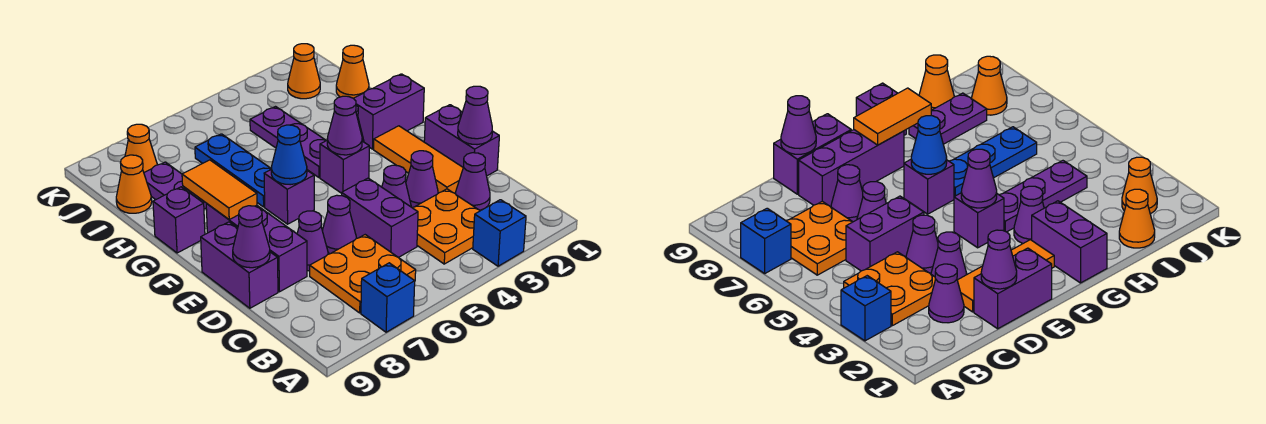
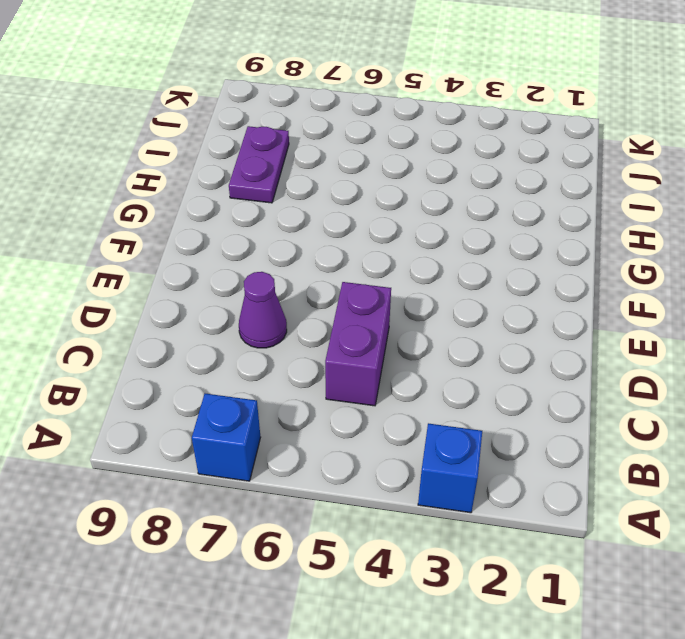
none -> orange 2x2 plate [413,189,481,264]
none -> orange 2x2 plate [310,235,416,313]
none -> purple 1x1 cone [455,153,490,210]
none -> purple 1x2 brick [424,105,499,176]

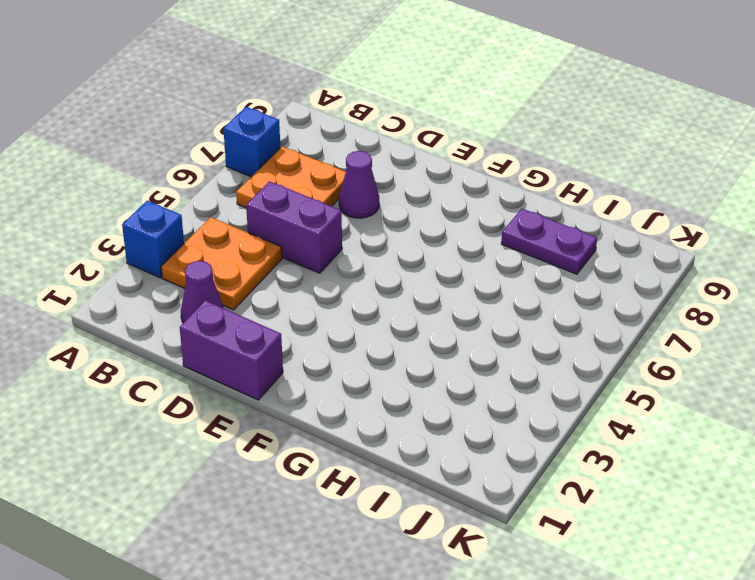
none -> orange 1x3 tile [374,126,463,193]
none -> purple 1x1 cone [406,151,438,208]
none -> purple 1x1 cone [382,165,411,207]
none -> purple 1x1 cone [322,195,356,254]

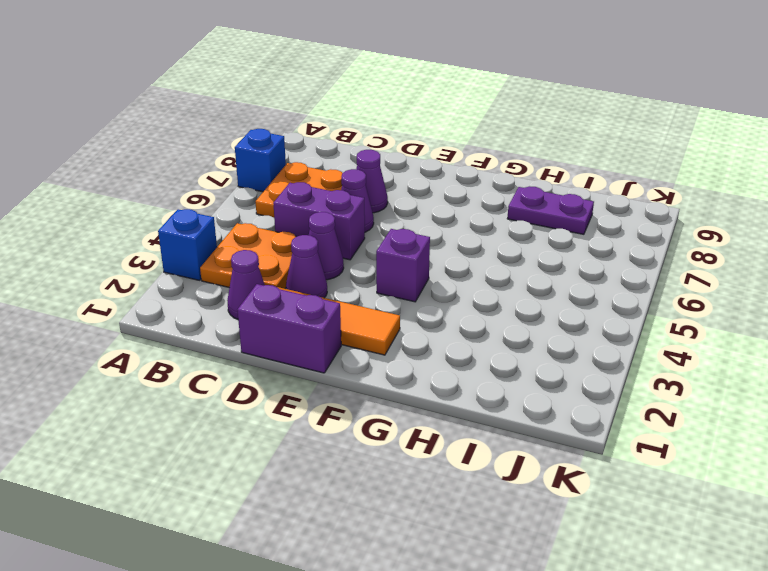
none -> purple 1x3 brick [206,204,307,292]
none -> purple 1x2 brick [201,222,278,308]
none -> purple 1x1 brick [264,170,314,224]
none -> purple 1x2 brick [354,74,424,149]

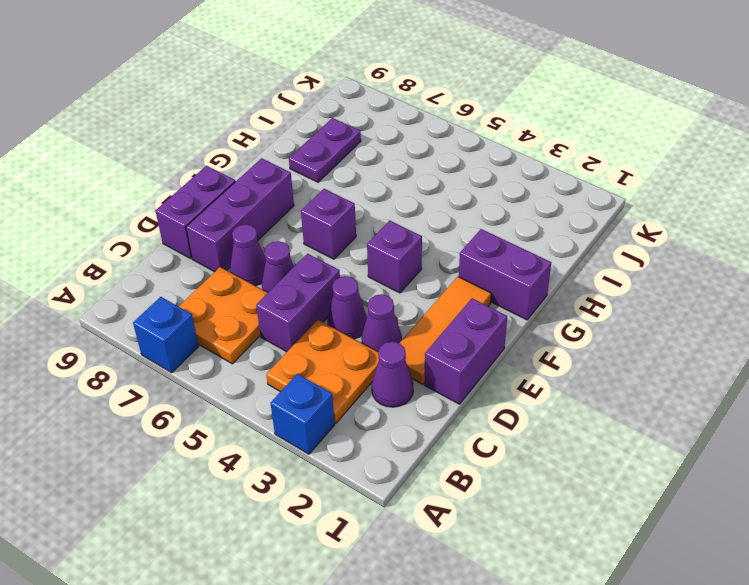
none -> purple 1x1 cone [1014,186,1044,243]
none -> purple 1x3 plate [250,107,326,177]
none -> blue 1x3 plate [195,134,271,207]
none -> purple 1x1 brick [153,187,205,253]

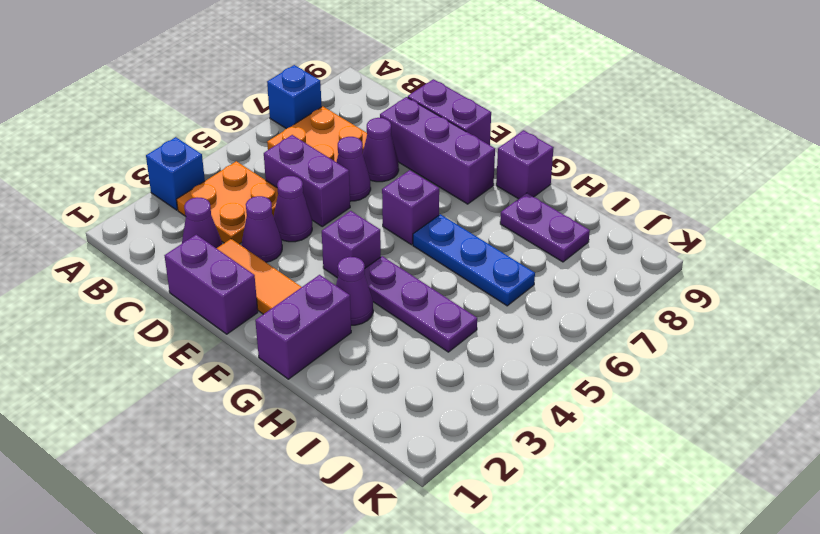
none -> orange 1x1 cone [336,45,369,98]
none -> orange 1x1 cone [116,155,152,213]
none -> orange 1x1 cone [288,44,320,99]
none -> orange 1x1 cone [125,124,157,172]

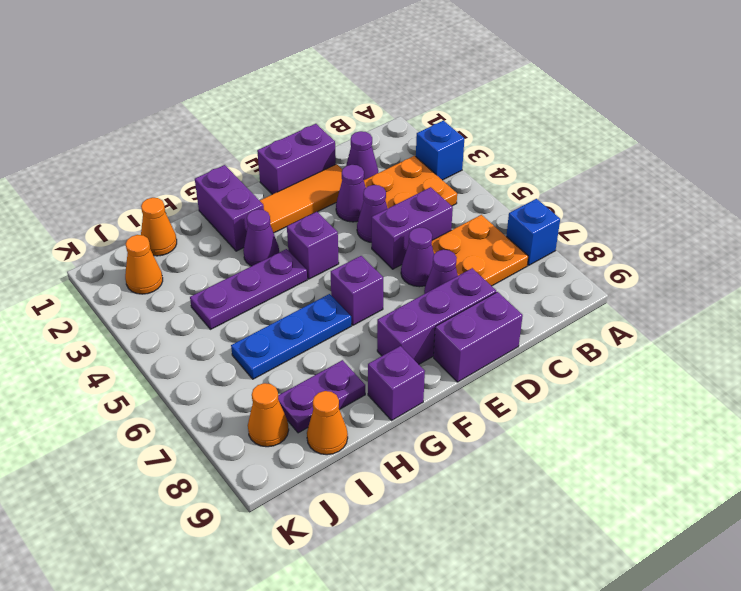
none -> purple 1x1 cone [458,86,492,145]
none -> purple 1x1 cone [233,206,270,268]
none -> purple 1x1 cone [327,96,362,155]
none -> blue 1x1 cone [271,125,307,185]

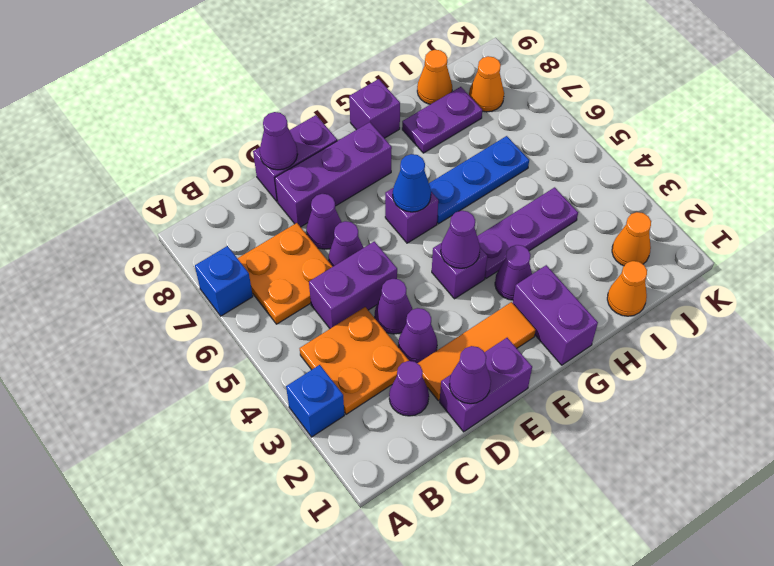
none -> orange 1x2 tile [182,160,257,219]

